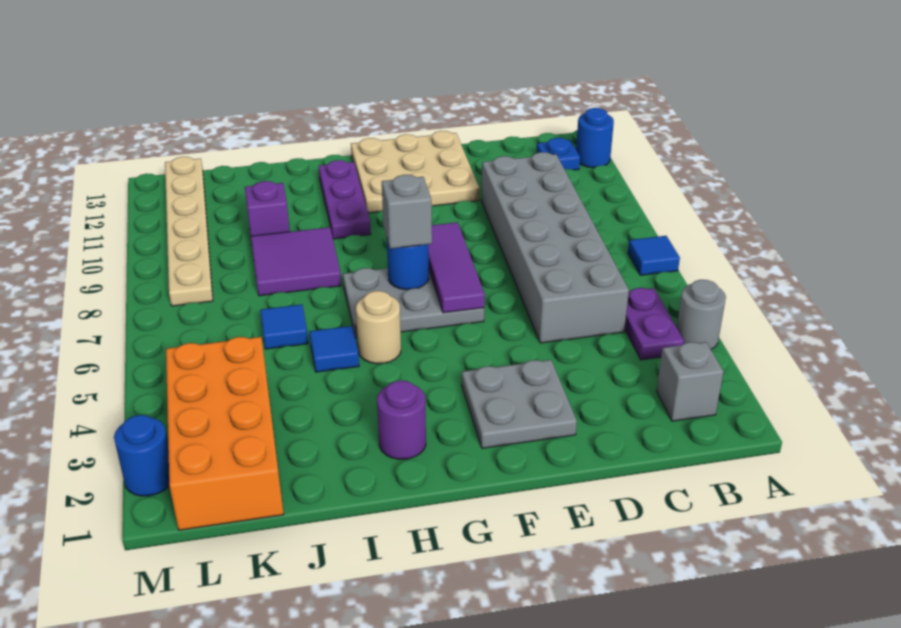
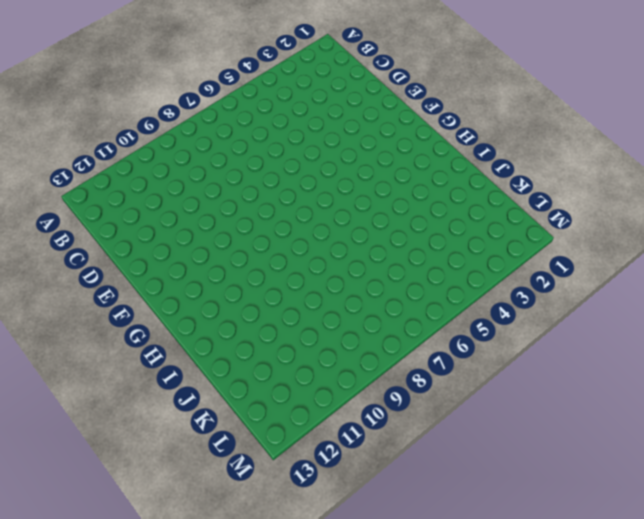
none -> grey 1x1 round brick [677,280,726,349]
none -> blue 1x1 tile [628,236,680,275]
none -> blue 1x1 round brick [576,108,614,168]

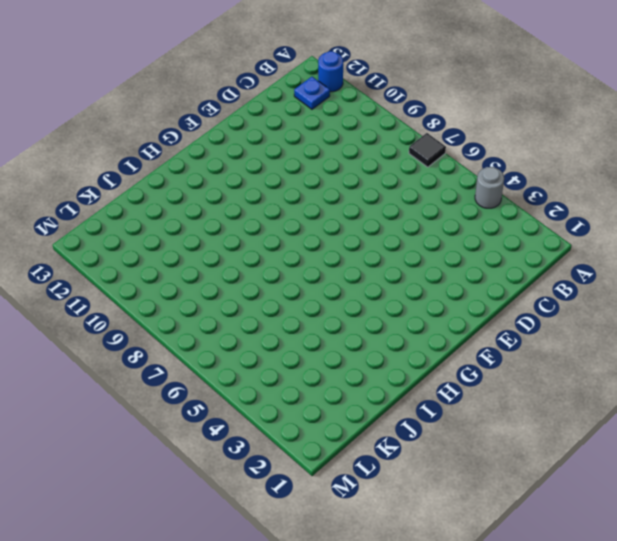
black 1x1 tile [409,133,446,167] -> blue 1x1 tile [628,236,680,275]
none -> grey 1x1 brick [657,342,724,421]
none -> purple 1x2 plate [625,288,684,360]
none -> grey 2x6 brick [481,152,629,343]

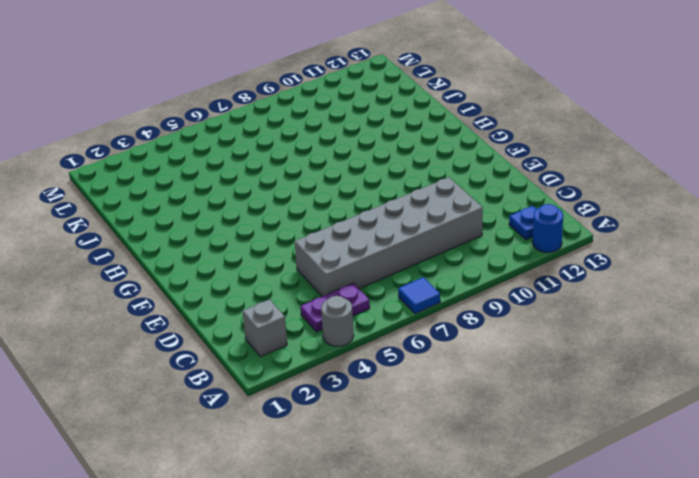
none -> grey 2x2 plate [462,360,577,448]
none -> tan 3x3 plate [351,131,479,213]
none -> grey 2x3 plate [343,268,484,338]

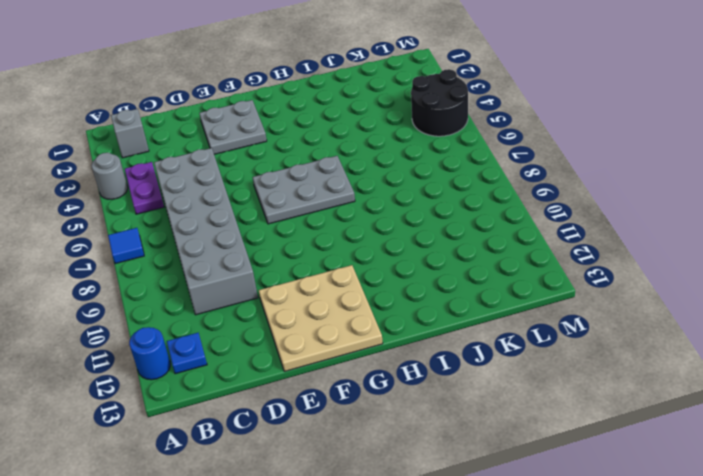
black 2x2 round brick [411,69,468,136] -> orange 2x4 brick [166,337,284,530]
none -> purple 1x1 round brick [377,381,426,459]
none -> tan 1x1 round brick [356,291,401,364]
none -> purple 1x3 plate [319,160,371,239]

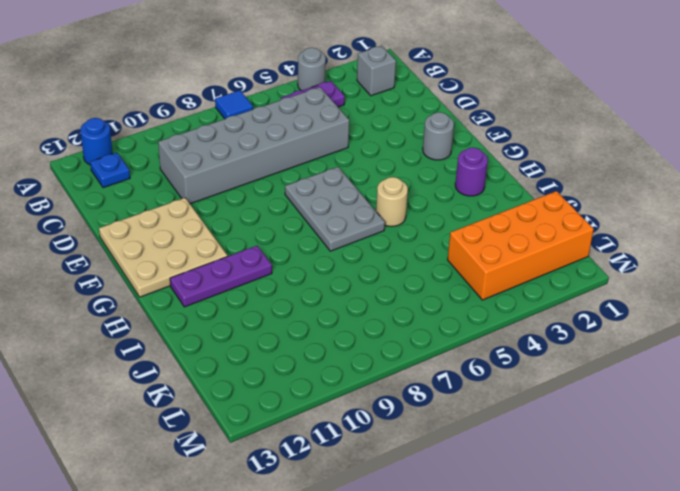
grey 1x1 round brick [423,112,454,160] -> grey 2x2 plate [462,360,577,448]
none -> blue 1x1 tile [309,326,359,372]
none -> purple 2x2 tile [251,227,341,296]
none -> blue 1x1 tile [260,305,308,349]

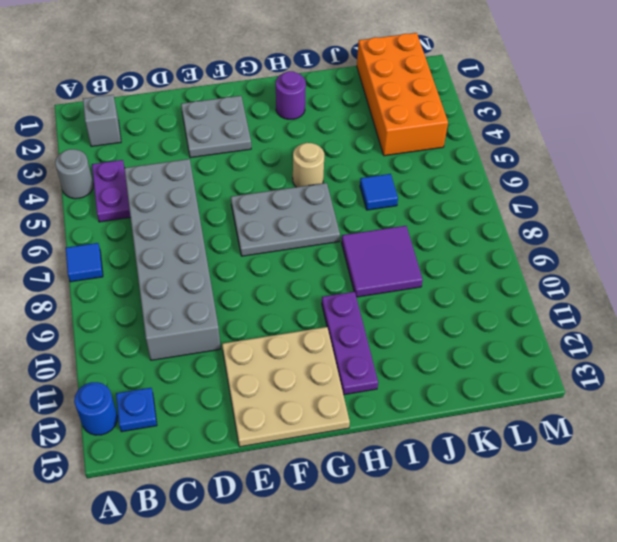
none -> blue 1x1 tile [309,326,359,372]
none -> purple 1x1 brick [245,181,290,236]
none -> tan 1x6 plate [165,157,213,306]

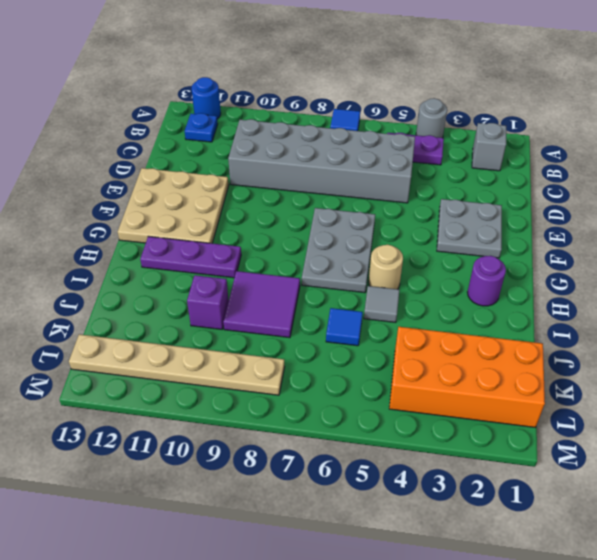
grey 1x1 tile [364,286,399,322] -> blue 1x1 tile [309,326,359,372]
none -> blue 1x1 round brick [114,415,169,496]
none -> purple 1x3 tile [428,222,485,313]
none -> blue 1x1 round brick [387,240,429,290]

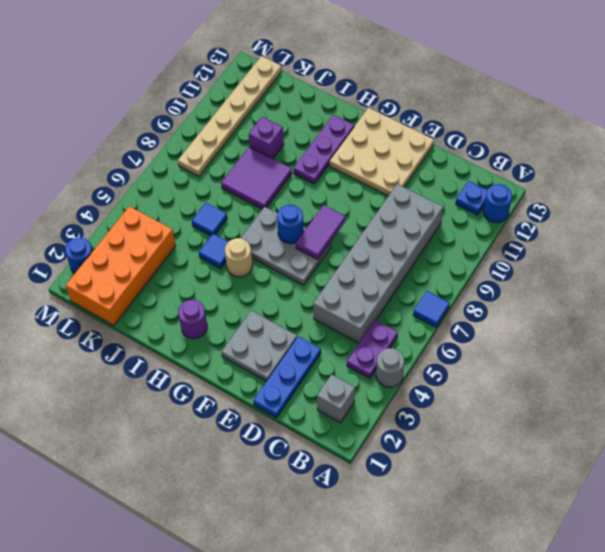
blue 1x3 plate [253,336,321,418] -> none
purple 1x2 tile [296,205,345,260] -> purple 1x3 tile [428,222,485,313]
none -> grey 1x1 brick [382,175,432,249]

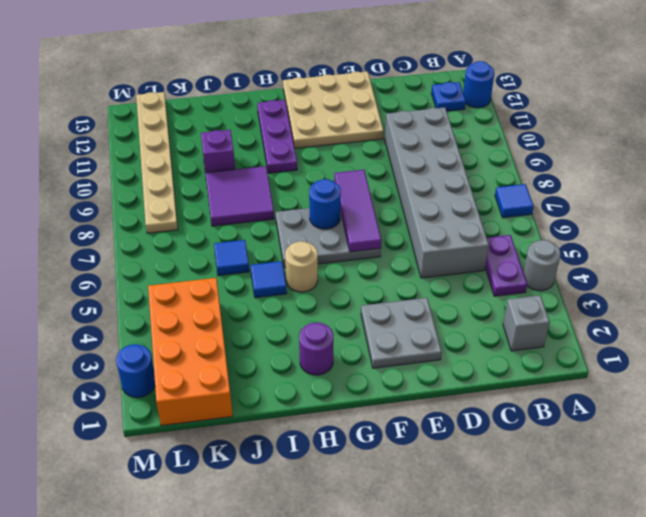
none -> grey 1x1 brick [382,175,432,249]

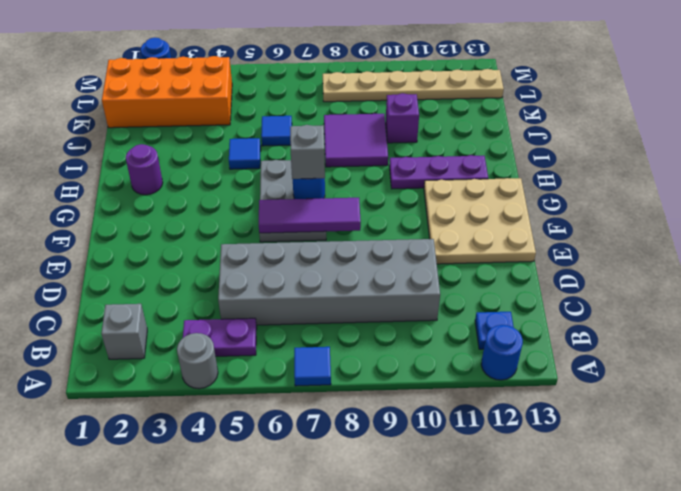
none -> grey 2x2 plate [462,360,577,448]
none -> tan 1x1 round brick [356,291,401,364]

